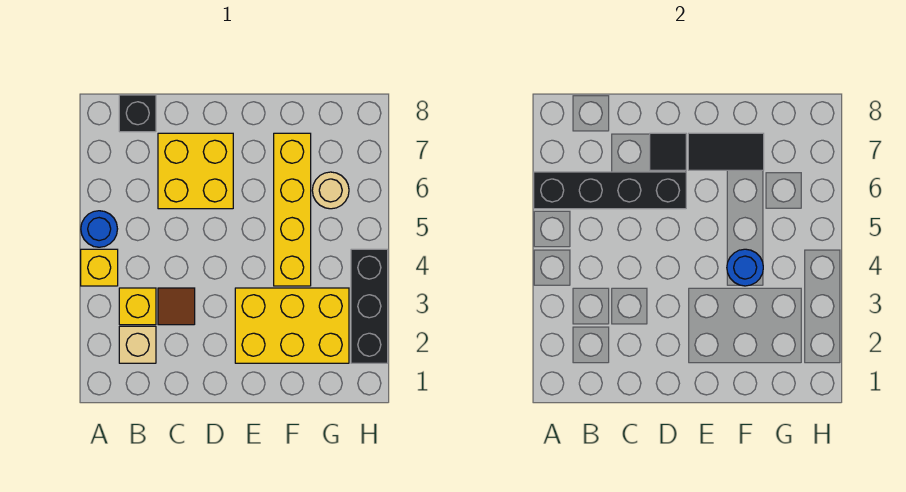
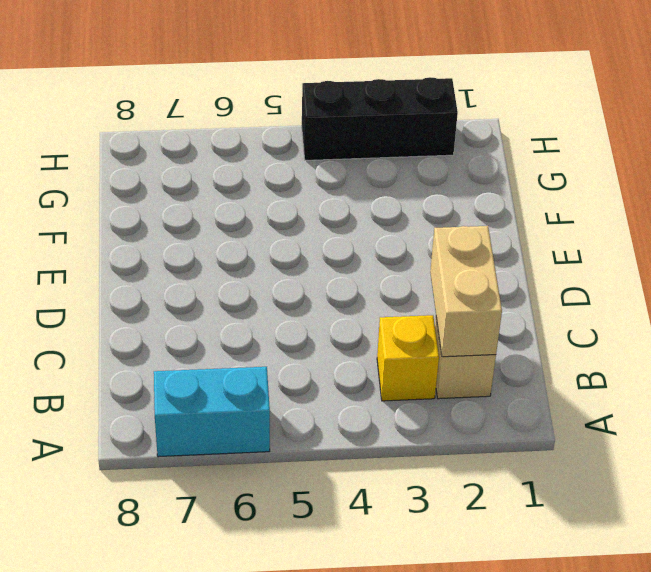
cyan 1x2 brick [154,367,270,457] -> none
tan 1x2 brick [430,226,502,357] -> none
none -> yellow 1x1 brick [81,249,118,286]
none -> blue 1x1 round brick [81,211,117,247]
none -> black 1x1 brick [119,95,156,132]

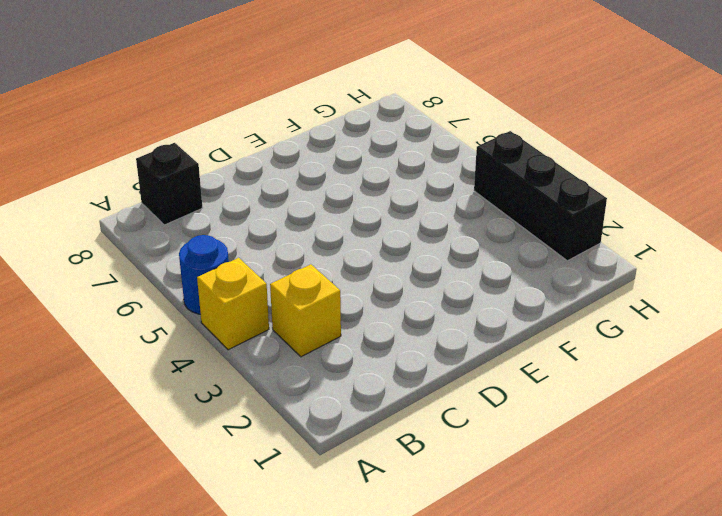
none -> tan 1x1 brick [119,326,156,363]
none -> brown 1x1 tile [158,288,195,325]
none -> yellow 2x2 brick [158,133,233,209]

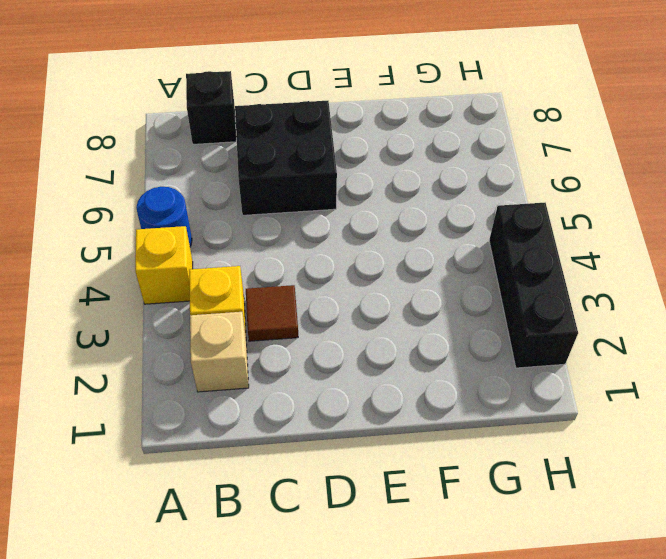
black 2x2 brick [235,101,337,215] -> yellow 2x2 brick [158,133,233,209]
none -> yellow 2x3 brick [235,288,349,363]
none -> yellow 1x4 brick [274,133,311,286]
none -> tan 1x1 round brick [312,172,349,209]

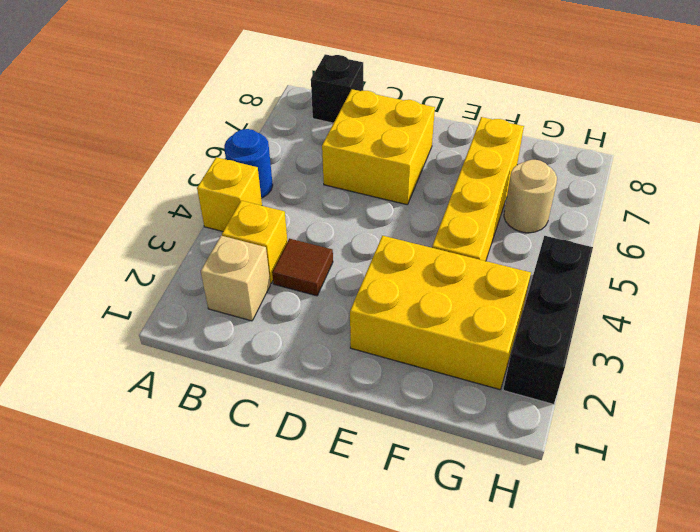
none -> black 1x4 brick [534,172,686,209]
none -> black 1x1 tile [650,133,686,170]
none -> black 1x2 tile [688,133,764,170]

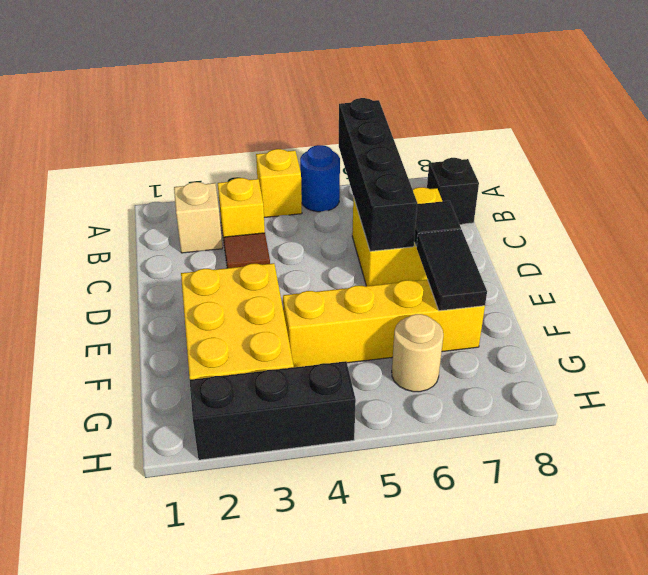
none -> blue 1x1 round brick [727,249,763,286]

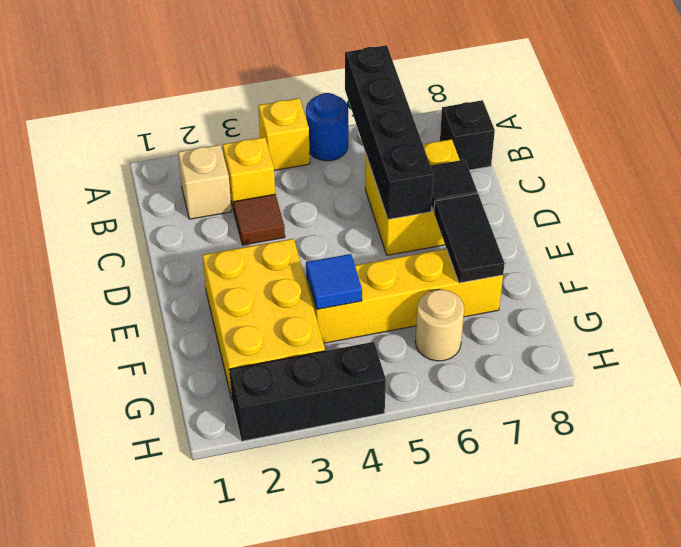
blue 1x1 tile [306,254,362,309] -> blue 1x1 round brick [727,249,763,286]

